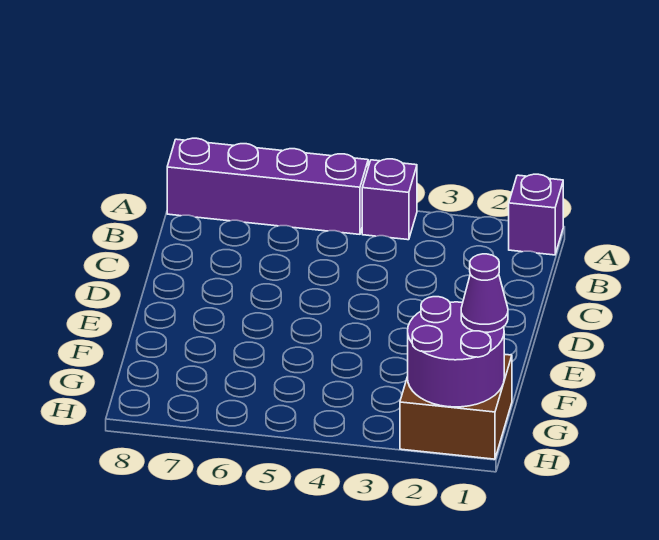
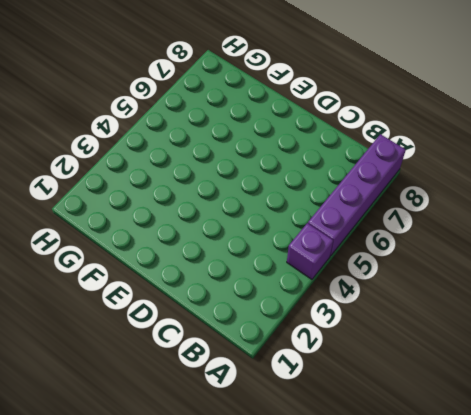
none -> purple 1x1 brick [509,174,563,255]
none -> brown 2x2 brick [400,354,512,459]

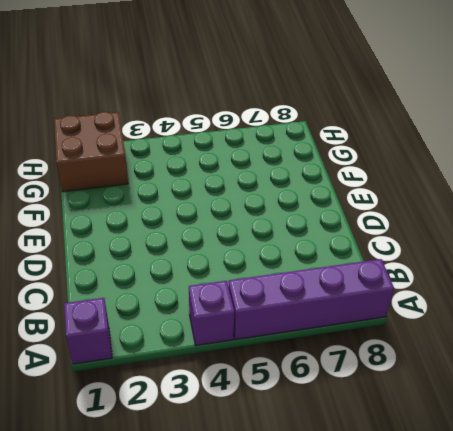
none -> purple 2x2 round brick [408,297,504,407]
none -> purple 1x1 cone [461,254,508,332]

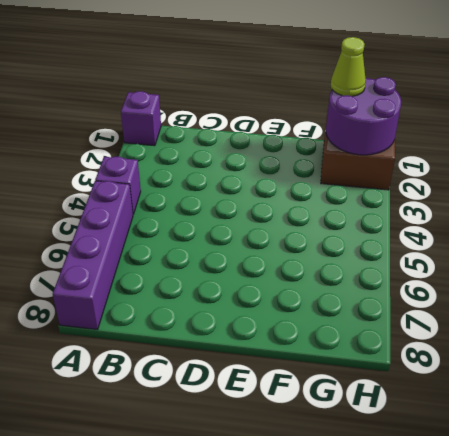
lime 1x1 cone [331,37,366,96] -> purple 1x1 cone [461,254,508,332]

